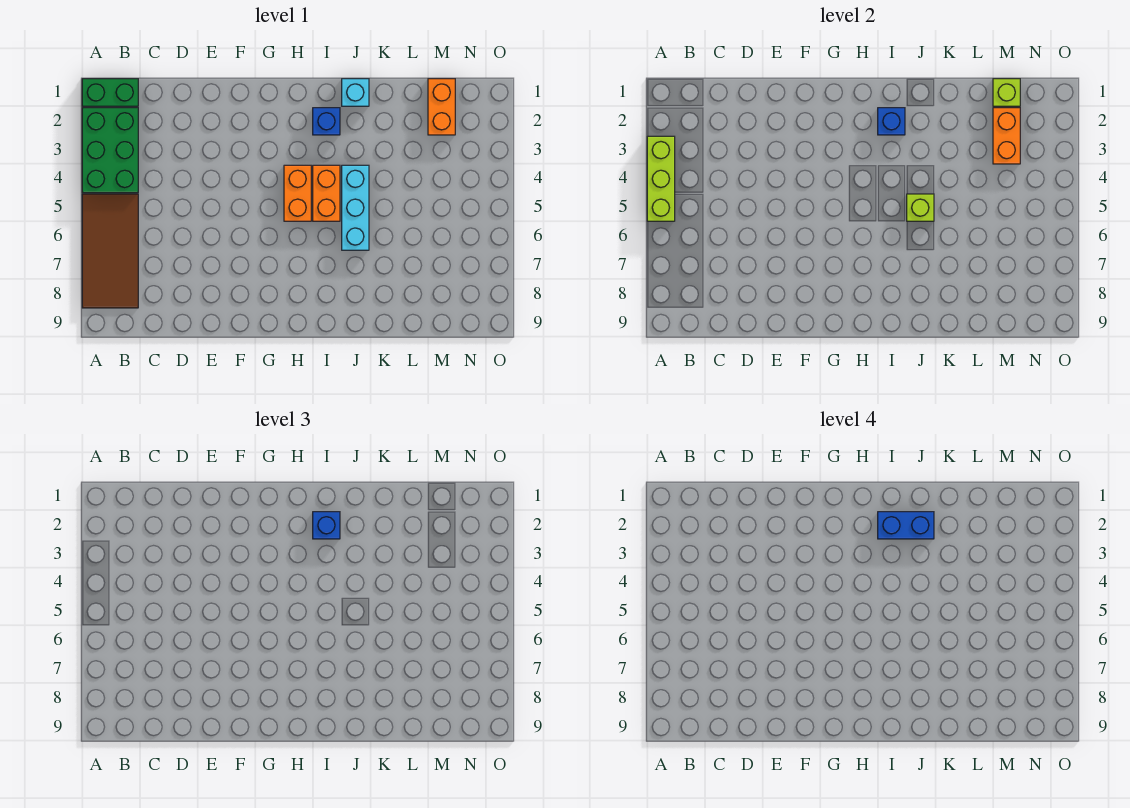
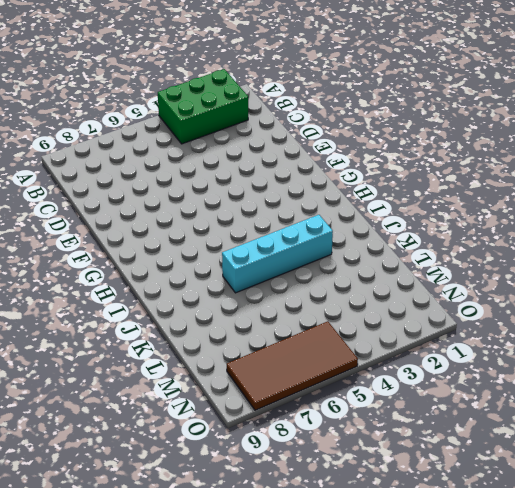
cyan 1x4 brick [222,215,333,293] -> cyan 1x3 brick [342,165,369,250]
brown 2x4 tile [227,321,358,410] -> brown 2x4 tile moved to [82,194,138,308]
none -> green 1x2 brick [82,79,138,106]
none -> orange 1x2 brick [284,165,311,221]
none -> blue 1x1 brick [313,108,340,135]

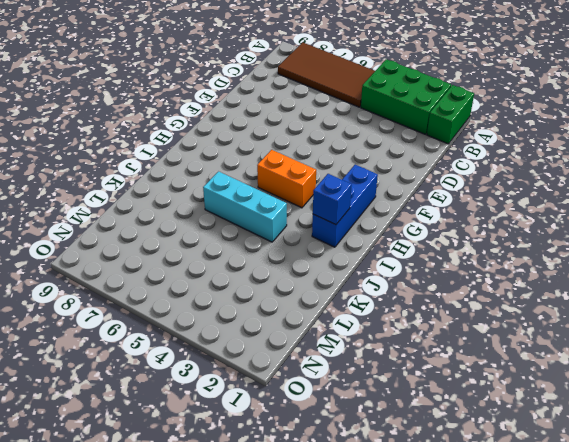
blue 1x3 brick [312,165,378,247] -> blue 1x1 brick [313,108,340,135]
none -> orange 1x2 brick [313,165,340,221]
none -> cyan 1x1 brick [342,79,369,106]
none -> orange 1x2 brick [428,79,455,135]

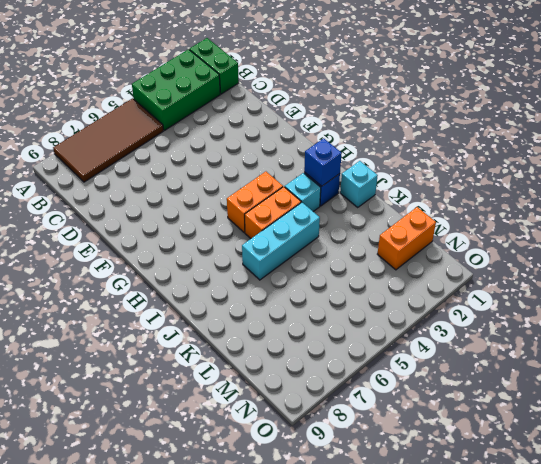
cyan 1x1 brick [285,173,321,211] -> none
none -> lime 1x3 brick [647,136,675,221]
none -> lime 1x1 brick [907,194,934,221]
none -> lime 1x1 brick [993,79,1020,106]

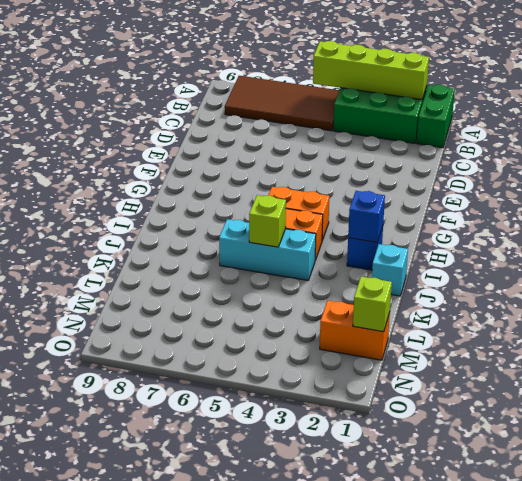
lime 1x4 brick [313,41,429,100] -> lime 1x3 brick [647,136,675,221]
none -> orange 1x2 brick [993,108,1020,164]
none -> blue 1x1 brick [313,512,340,539]
none -> blue 1x2 brick [878,512,934,539]

